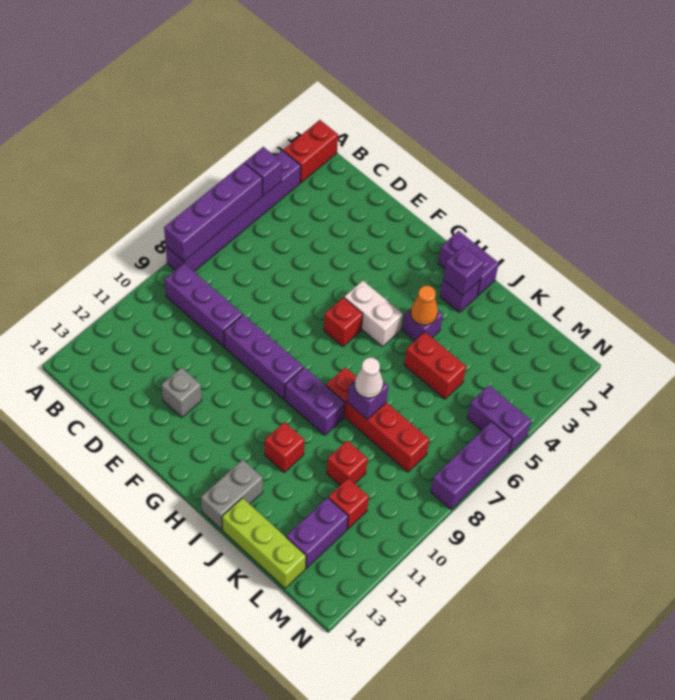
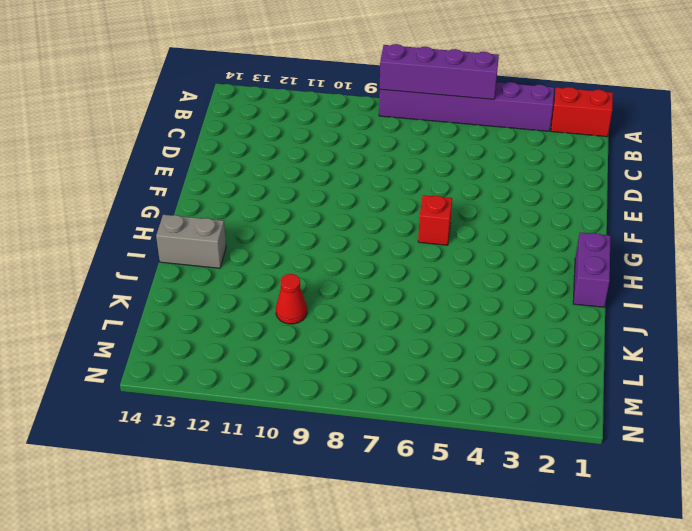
red 1x1 cone [276,274,307,324] -> red 1x1 brick [327,440,368,485]
none -> purple 1x3 brick [165,264,242,347]
none -> purple 1x3 brick [224,315,303,399]
none -> grey 1x1 brick [161,368,202,417]

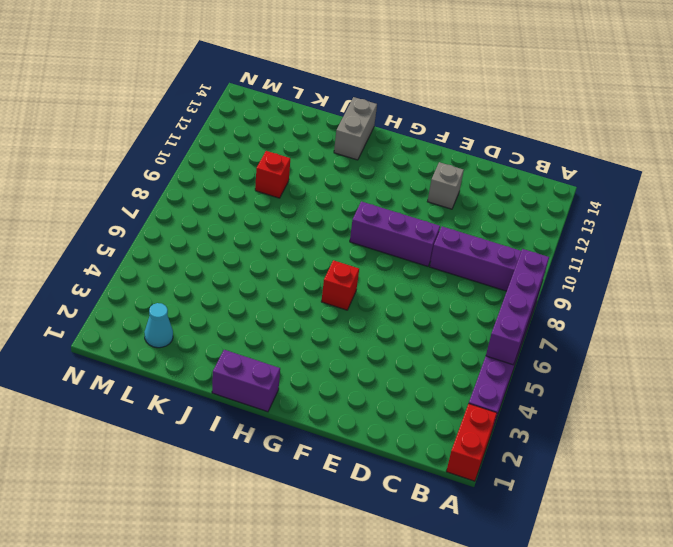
cyan 1x1 cone [145,303,173,348] -> none
none -> white 1x2 brick [344,281,403,347]
none -> purple 1x2 brick [285,367,345,435]
none -> purple 1x1 brick [440,280,480,313]

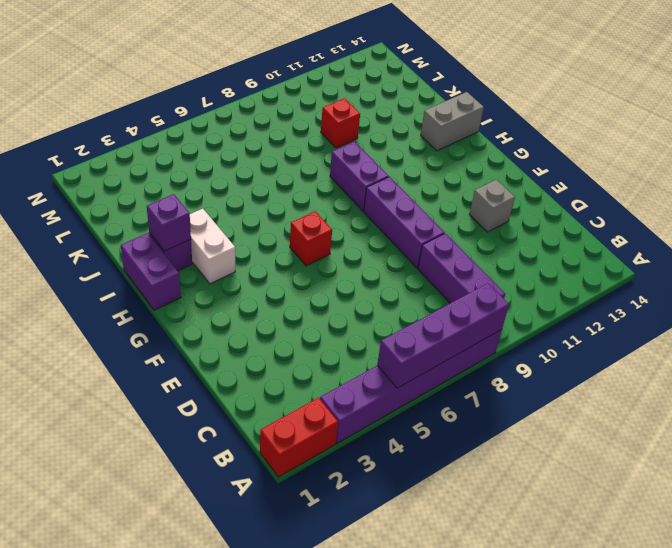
white 1x2 brick [190,209,235,284] -> white 1x2 brick moved to [344,281,403,347]
none -> purple 1x1 brick [403,309,443,340]
none -> red 1x4 brick [326,367,429,472]
none -> red 1x1 brick [265,422,304,472]

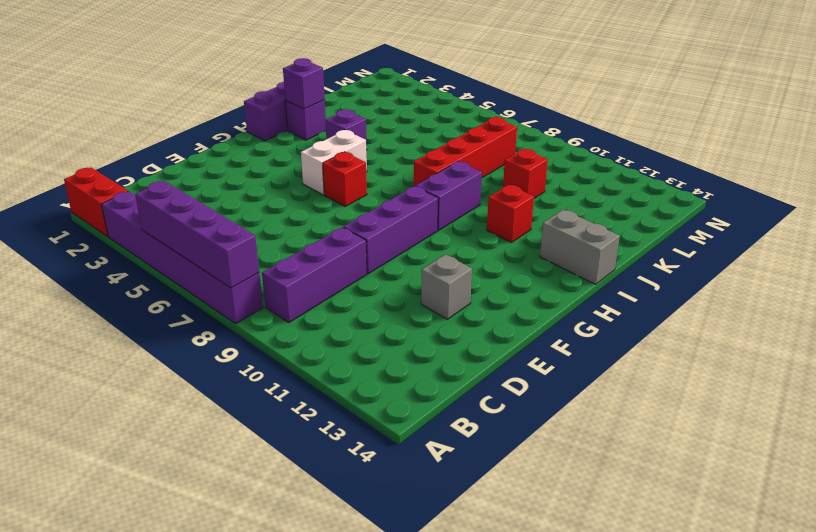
none -> red 1x2 brick [404,332,466,399]
none -> lime 1x3 brick [222,498,306,588]
none -> red 1x1 brick [328,478,369,529]

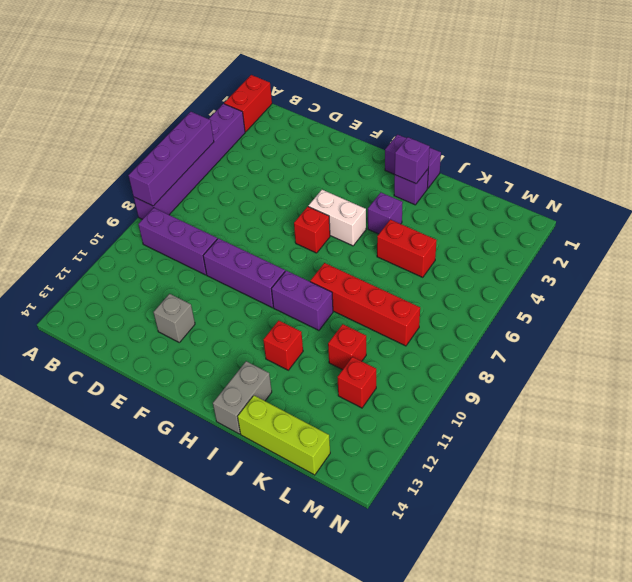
none -> purple 1x2 brick [286,498,348,568]
none -> purple 1x2 brick [467,385,531,453]
none -> purple 1x3 brick [431,422,512,509]

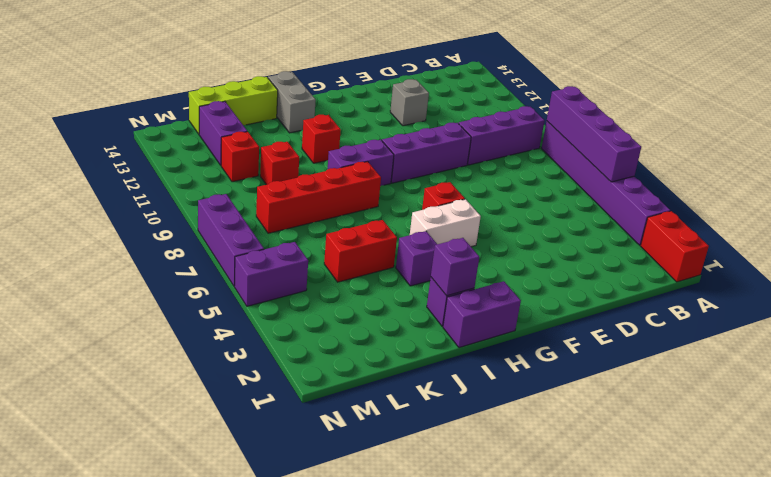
none -> purple 1x1 brick [245,147,282,196]
none -> orange 1x1 cone [411,286,438,325]
none -> purple 1x1 brick [347,380,389,419]

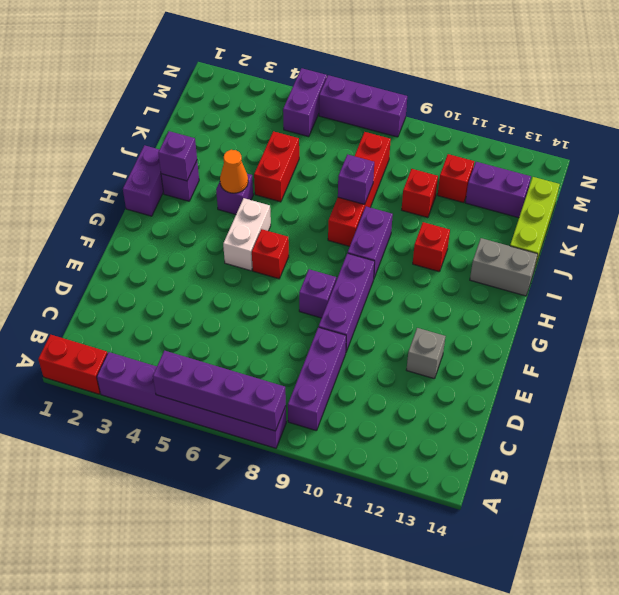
purple 1x1 brick [299,269,336,318] -> purple 1x1 brick moved to [245,147,282,196]
none -> white 1x1 cone [355,358,383,398]

